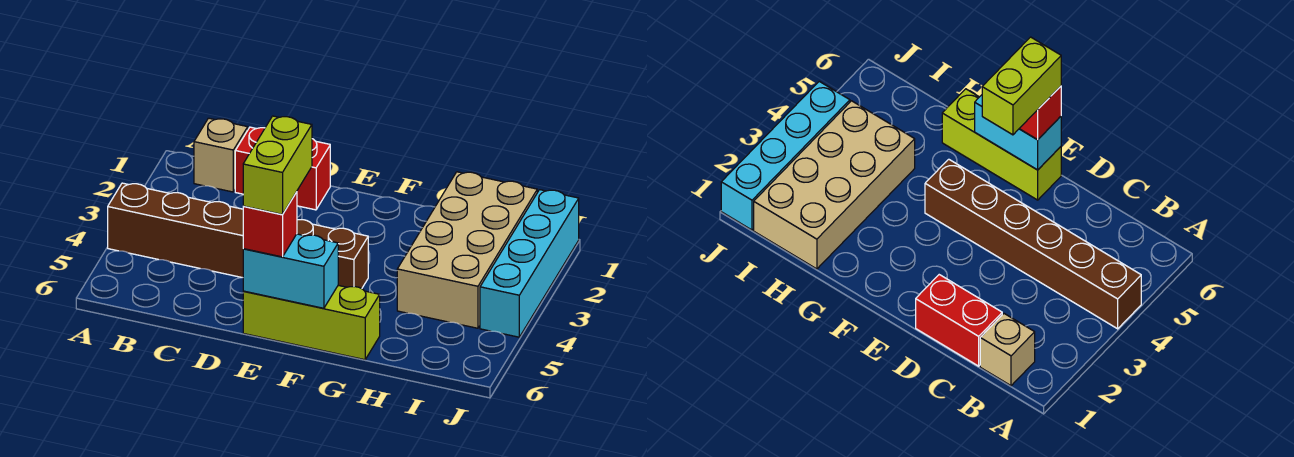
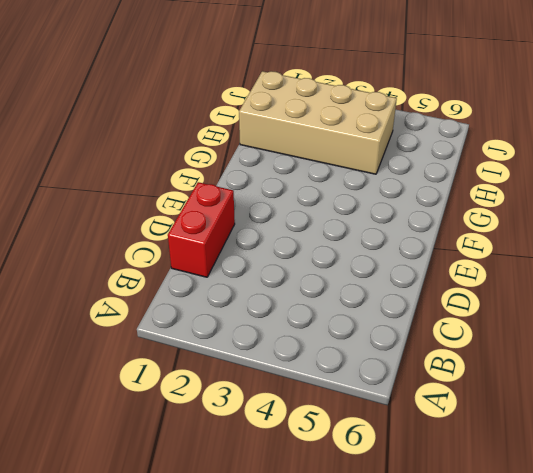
none -> brown 1x6 brick [108,183,368,289]
none -> tan 1x1 brick [194,118,248,192]

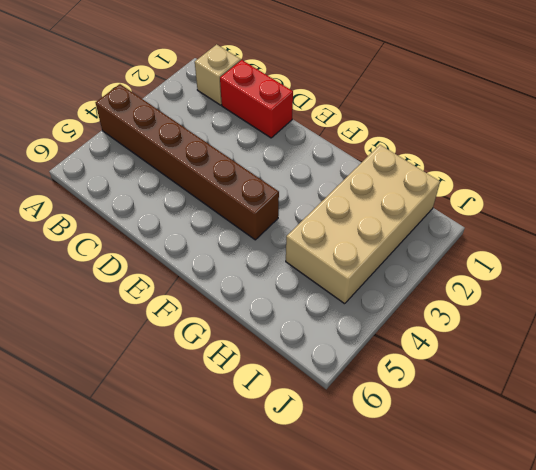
none -> lime 1x3 brick [243,285,380,360]
none -> cyan 1x4 brick [480,190,579,337]

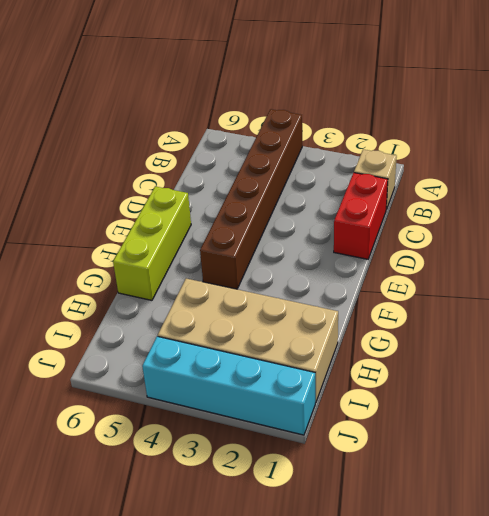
none -> cyan 1x2 brick [243,234,338,308]
none -> red 1x1 brick [243,192,297,257]

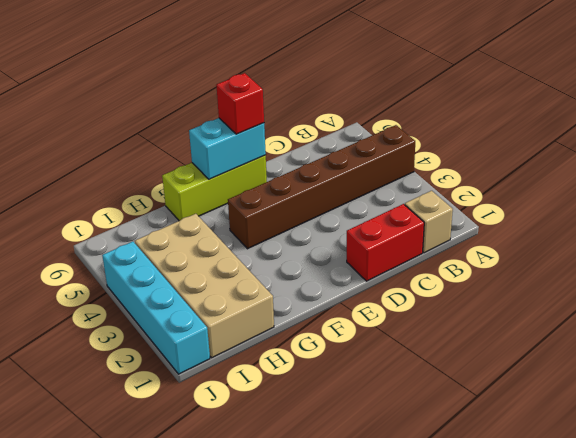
none -> lime 1x2 brick [243,116,312,214]

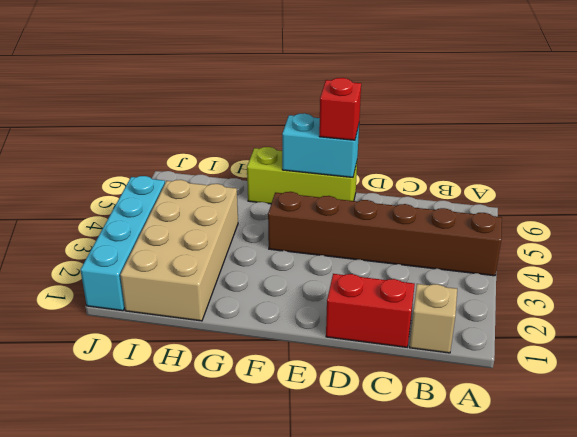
none -> lime 1x2 brick [243,116,312,214]

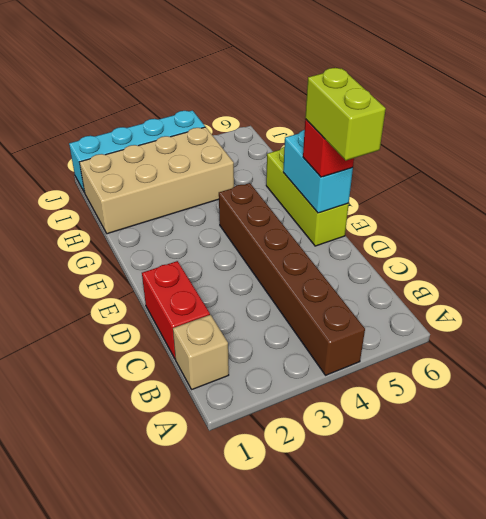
lime 1x2 brick [305,68,386,160] -> lime 1x2 brick turned to [243,116,312,214]

